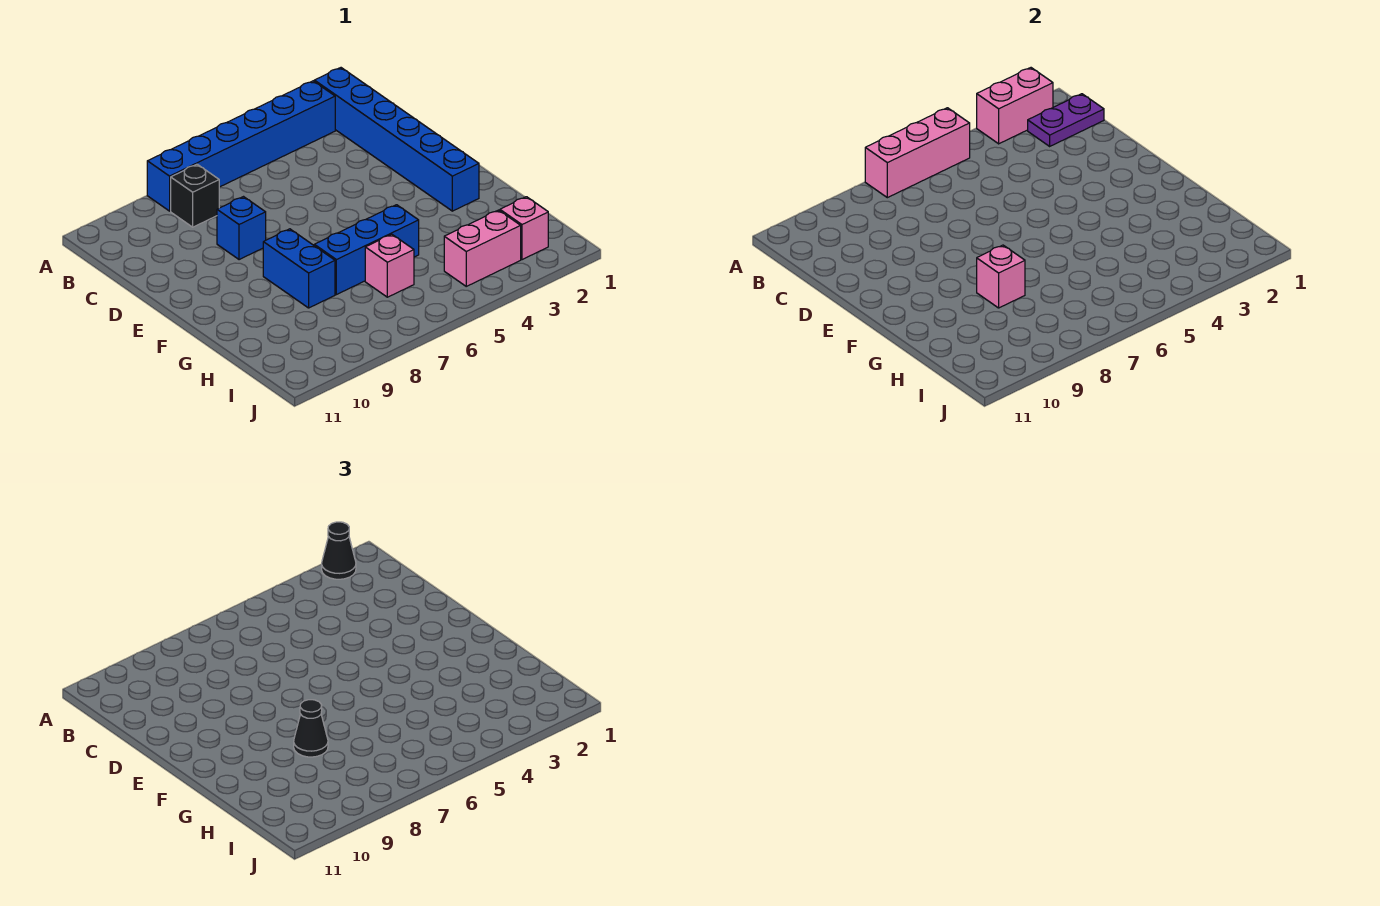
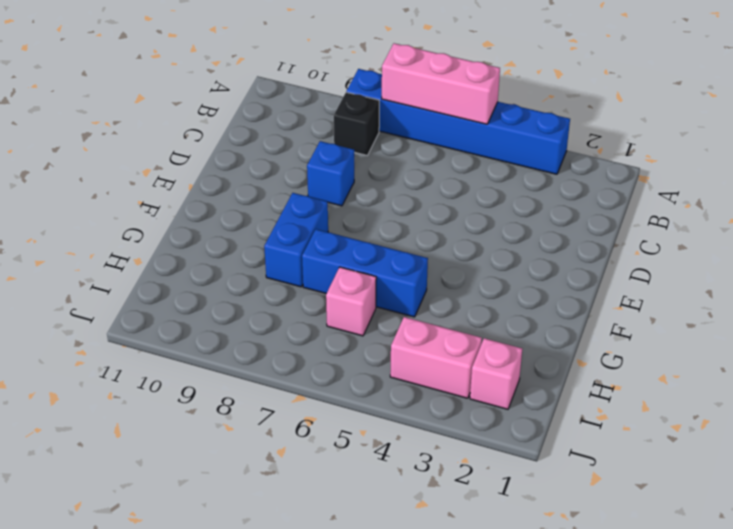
none -> blue 1x6 brick [314,68,479,211]
none -> pink 1x2 brick [977,68,1053,144]
none -> purple 1x2 plate [1028,94,1104,146]

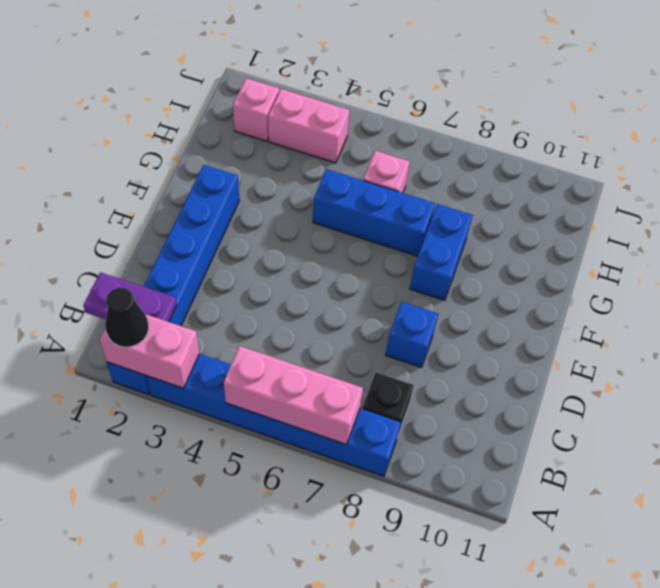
none -> pink 1x1 brick [977,245,1025,308]
none -> black 1x1 cone [294,700,328,757]

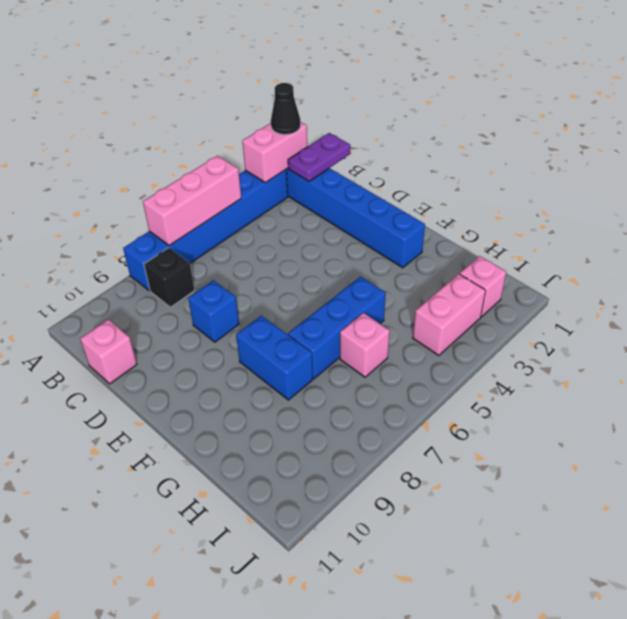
pink 1x1 brick [80,319,137,384] -> pink 1x1 brick moved to [977,245,1025,308]
none -> black 1x1 cone [294,700,328,757]

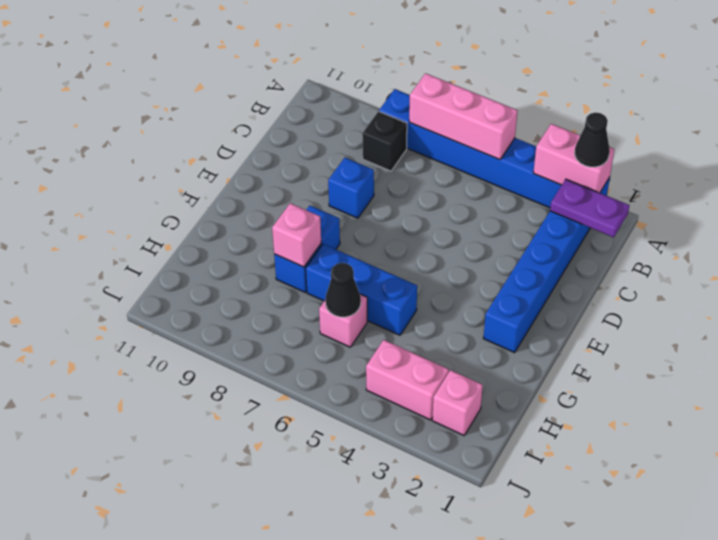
black 1x1 cone [325,263,361,317] -> black 1x1 cone moved to [294,700,328,757]

